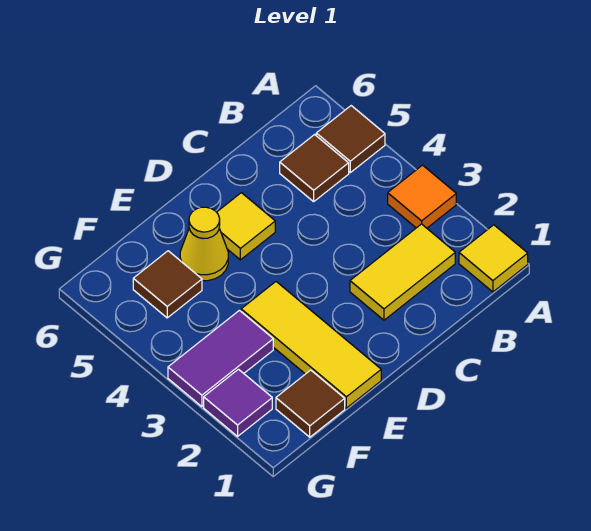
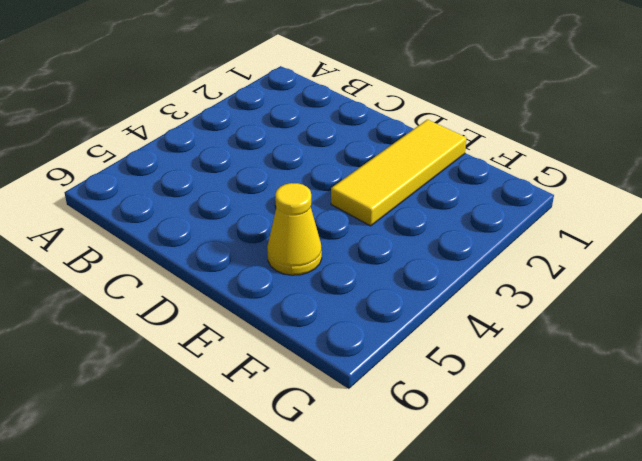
none -> yellow 1x1 tile [459,225,528,292]
none -> orange 1x1 tile [388,165,456,228]
none -> brown 1x1 tile [316,106,385,172]

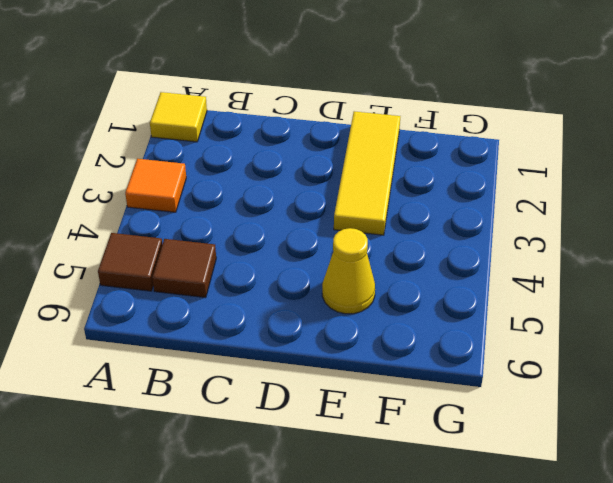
none -> yellow 1x2 tile [350,224,455,320]
none -> yellow 1x1 tile [217,193,275,260]
none -> brown 1x1 tile [276,370,345,437]

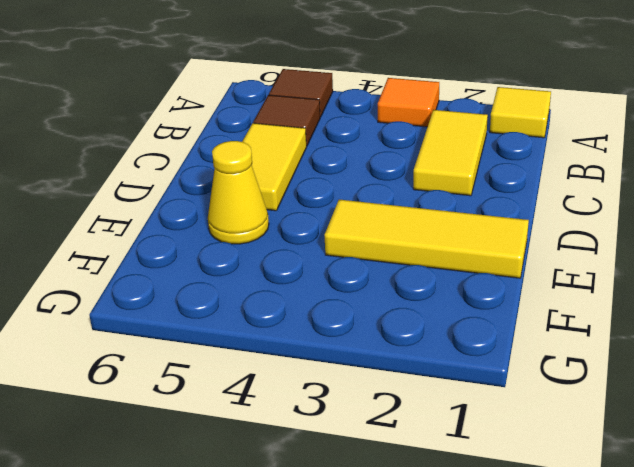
yellow 1x2 tile [242,123,307,211] -> yellow 1x1 tile [217,193,275,260]
none -> brown 1x1 tile [276,370,345,437]
none -> purple 1x2 tile [168,310,273,407]
none -> brown 1x1 tile [133,251,202,318]

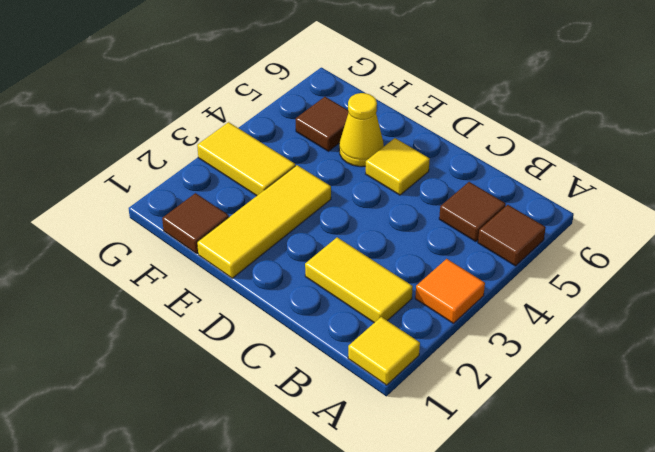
yellow 1x2 tile [197,122,295,196] -> purple 1x2 tile [168,310,273,407]
none -> purple 1x1 tile [204,369,272,436]

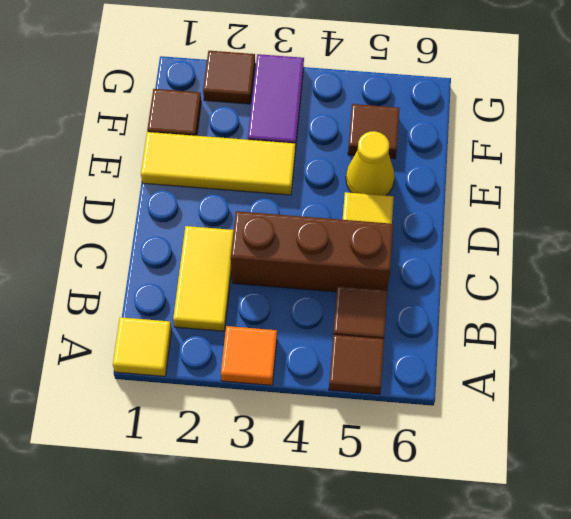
brown 1x3 brick [231,211,393,292] -> none
brown 1x1 tile [203,51,255,104] -> purple 1x1 tile [204,369,272,436]

